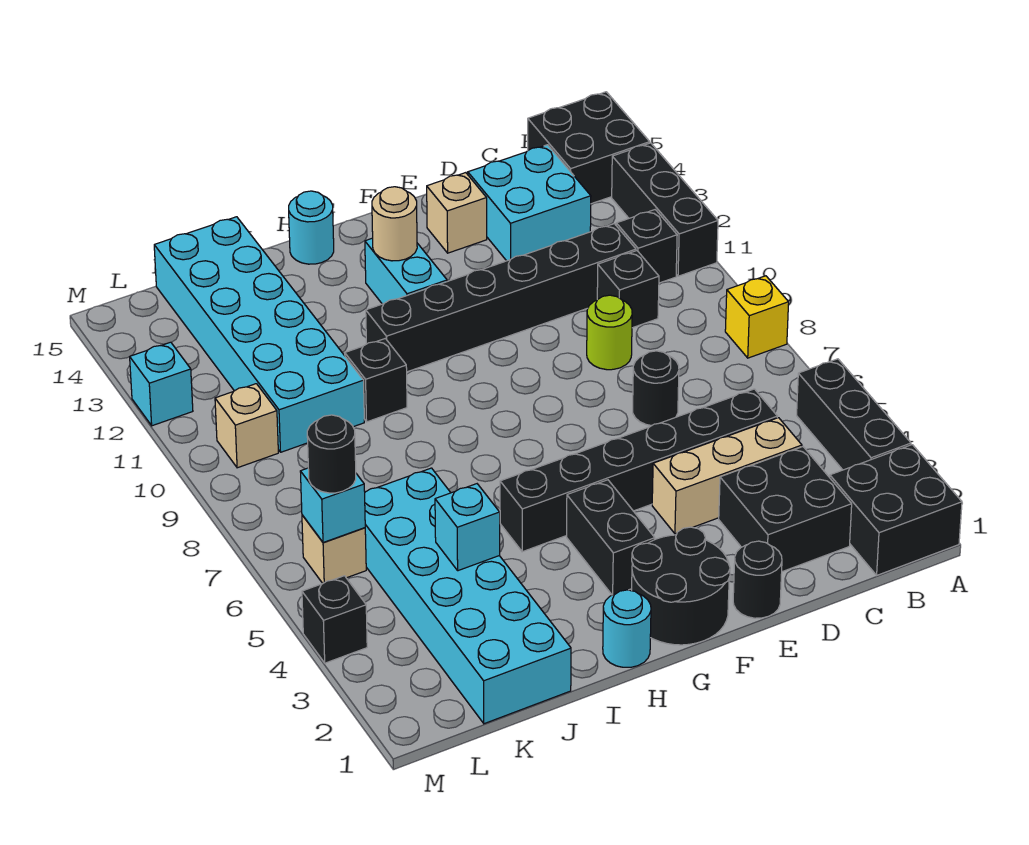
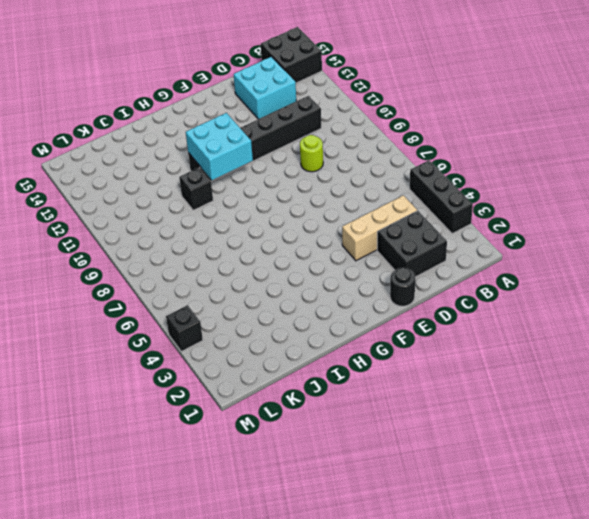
cyan 2x2 brick [186,113,253,180] -> none
none -> black 2x2 brick [830,445,962,575]
none -> yellow 1x1 brick [725,276,789,358]
none -> black 1x3 brick [612,143,718,276]
none -> black 1x1 brick [616,210,677,283]

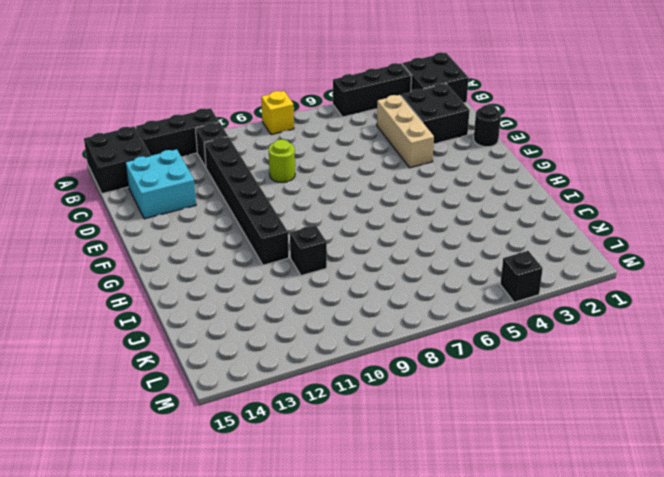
none -> black 1x6 brick [500,389,777,552]
none -> black 1x1 brick [597,251,659,328]
none -> black 1x1 round brick [633,351,679,426]
none -> tan 1x1 brick [427,173,487,253]

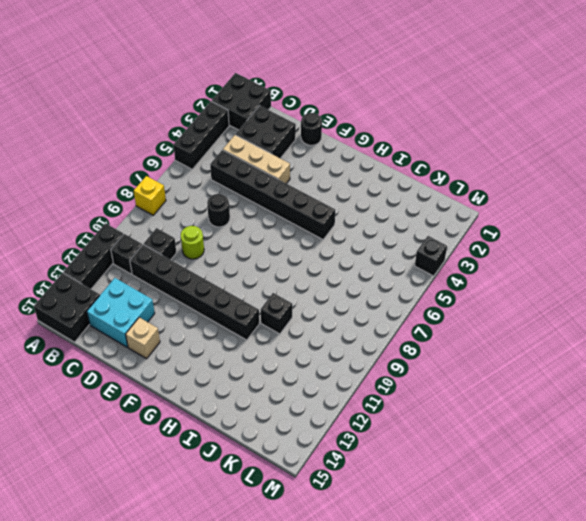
none -> black 2x2 round brick [632,527,730,645]
none -> black 1x2 brick [567,480,655,595]
none -> cyan 1x2 brick [365,238,447,304]
none -> cyan 1x1 round brick [603,590,651,667]

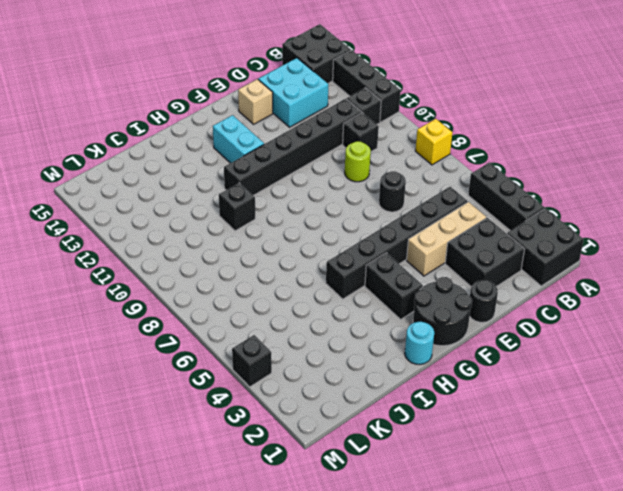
none -> cyan 1x1 round brick [289,191,334,264]
none -> cyan 2x6 brick [365,468,571,724]
none -> cyan 2x6 brick [154,217,364,452]
none -> tan 1x1 brick [302,515,366,583]

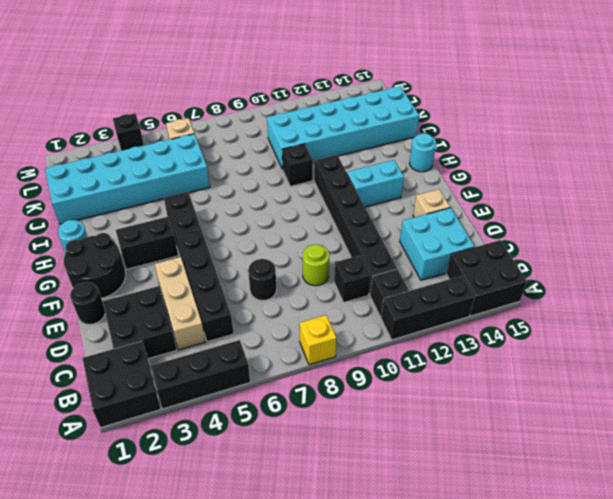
none -> tan 1x1 brick [215,384,278,468]
none -> cyan 1x1 brick [130,342,193,426]
none -> tan 1x1 round brick [372,187,417,261]
none -> cyan 1x1 brick [435,484,500,571]

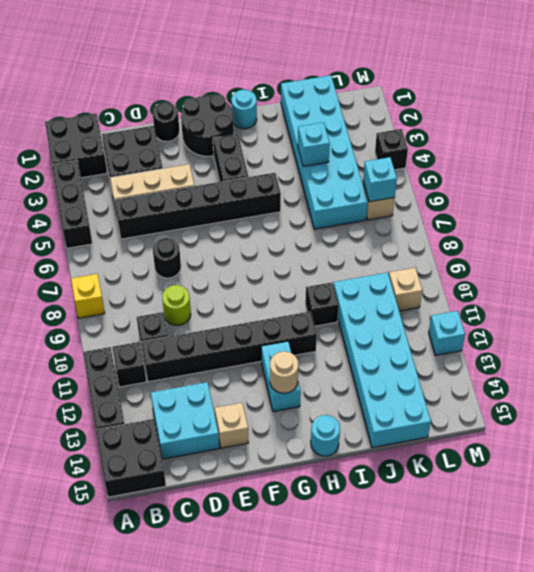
none -> black 1x1 round brick [307,415,356,493]

